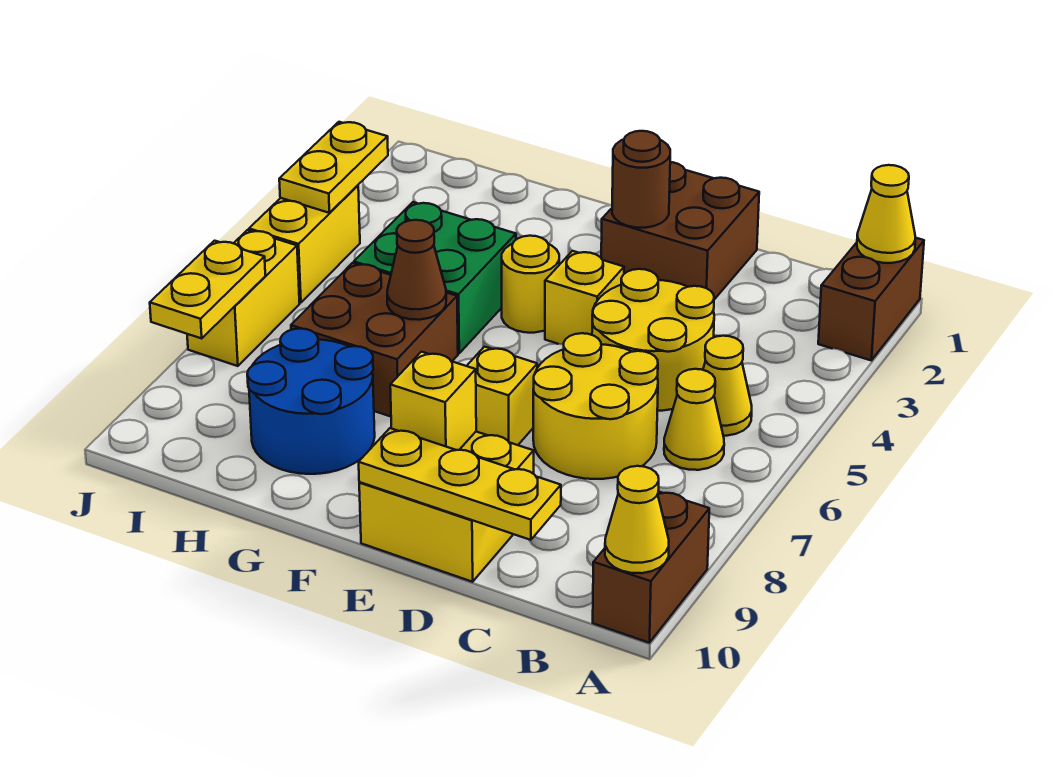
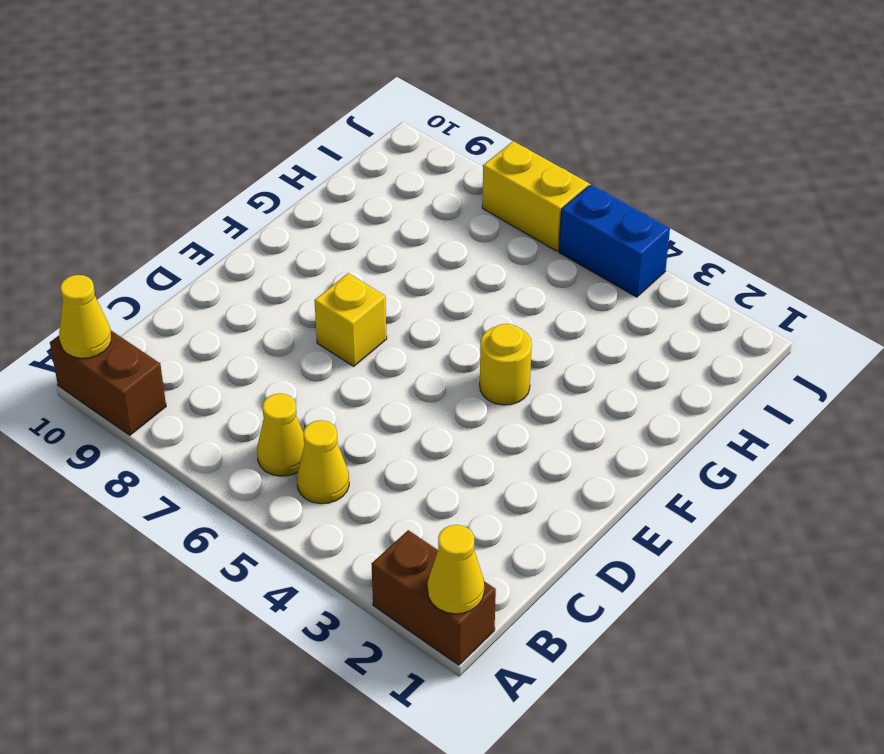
blue 1x2 brick [559,185,670,297] -> yellow 1x2 brick [249,185,360,303]
none -> yellow 2x2 round brick [592,269,714,411]
none -> yellow 2x2 round brick [533,333,658,479]
none -> brown 2x2 brick [601,162,759,299]

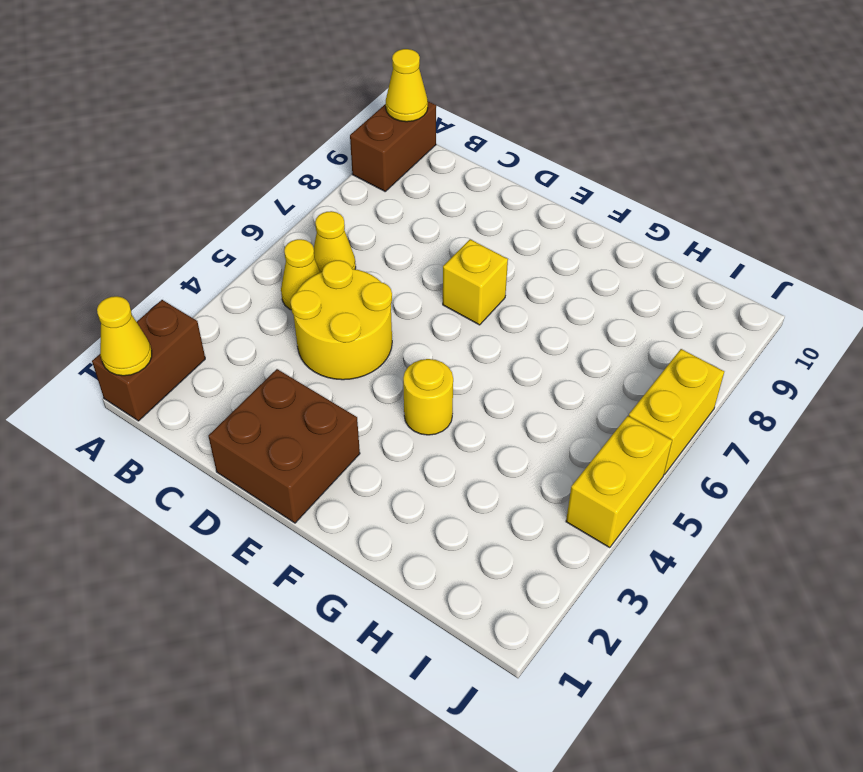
none -> yellow 2x2 round brick [533,333,658,479]
none -> yellow 2x2 brick [359,432,534,582]
none -> yellow 1x1 brick [545,251,624,345]

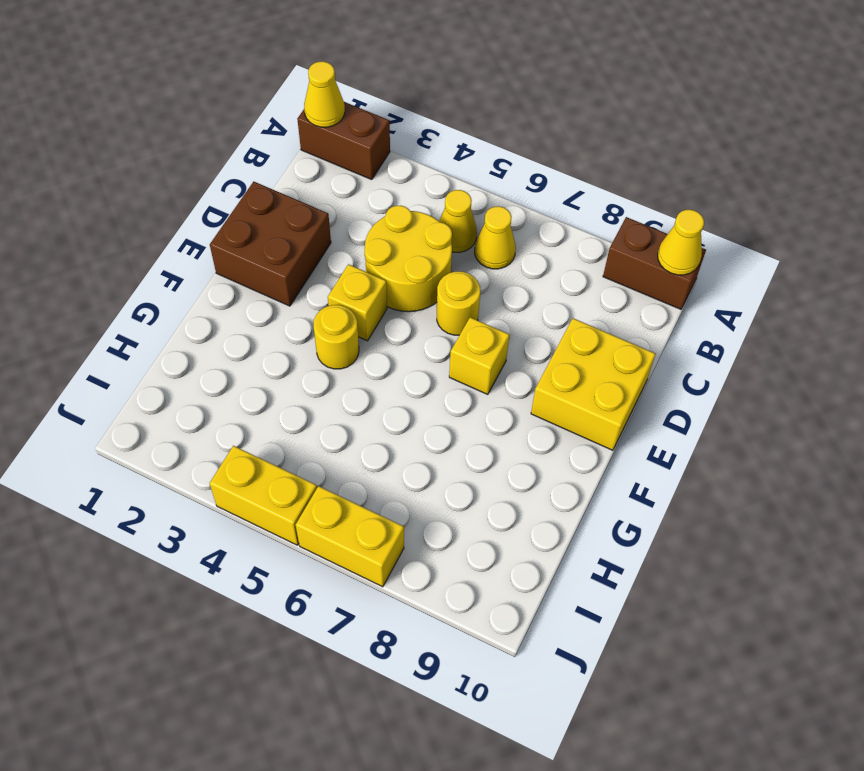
yellow 1x1 round brick [437,272,480,335] -> yellow 2x2 round brick [533,333,658,479]
none -> green 2x2 brick [354,202,516,353]
none -> brown 2x2 brick [291,263,458,417]
none -> blue 2x2 round brick [247,329,375,474]

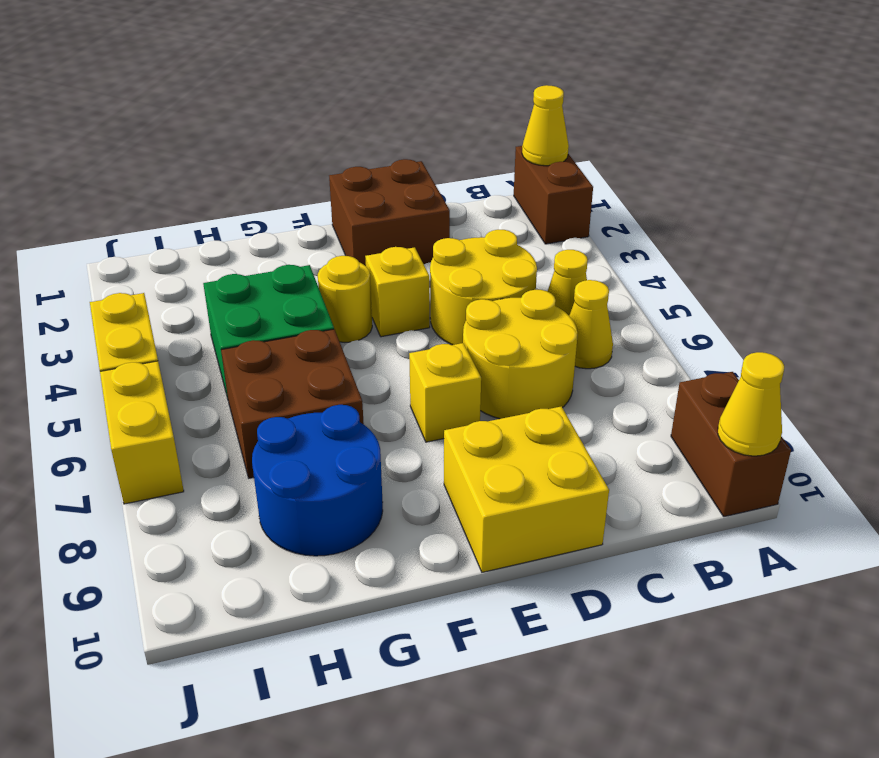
none -> yellow 1x3 plate [359,428,561,540]
none -> brown 1x1 round brick [612,131,670,228]
none -> yellow 1x1 brick [390,352,476,450]

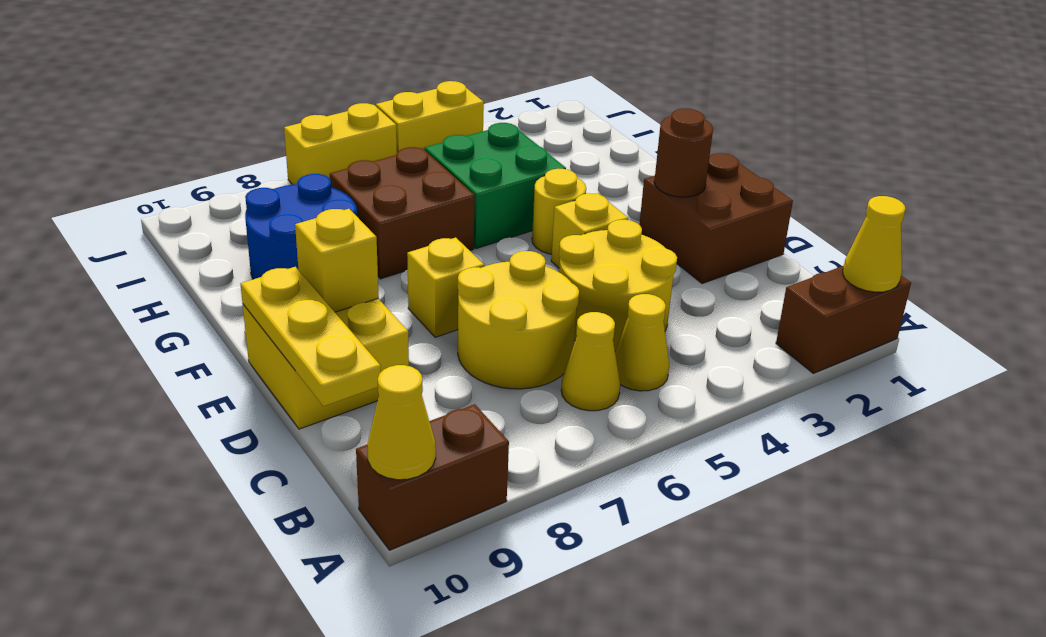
none -> brown 1x1 cone [387,220,446,320]
none -> yellow 1x2 plate [279,122,388,213]
none -> yellow 1x2 plate [150,241,265,338]

